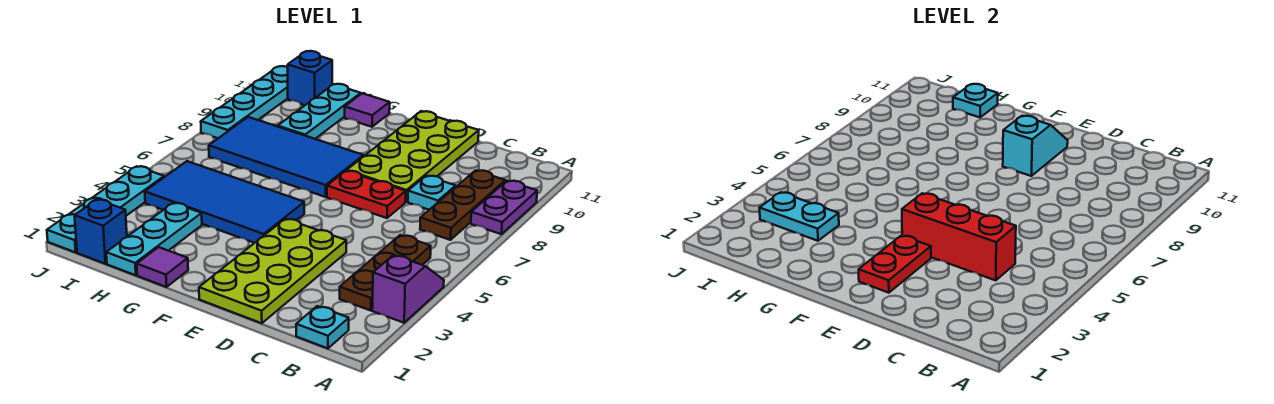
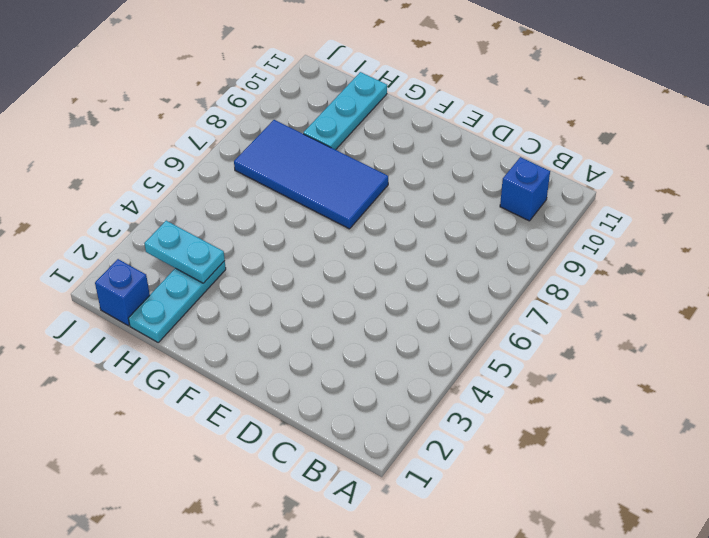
blue 1x1 brick [500,157,550,221] -> blue 1x1 brick moved to [288,51,332,105]
none -> purple 1x2 slope [372,255,444,323]
none -> purple 1x2 plate [471,181,537,234]
none -> cyan 1x1 plate [296,306,349,348]

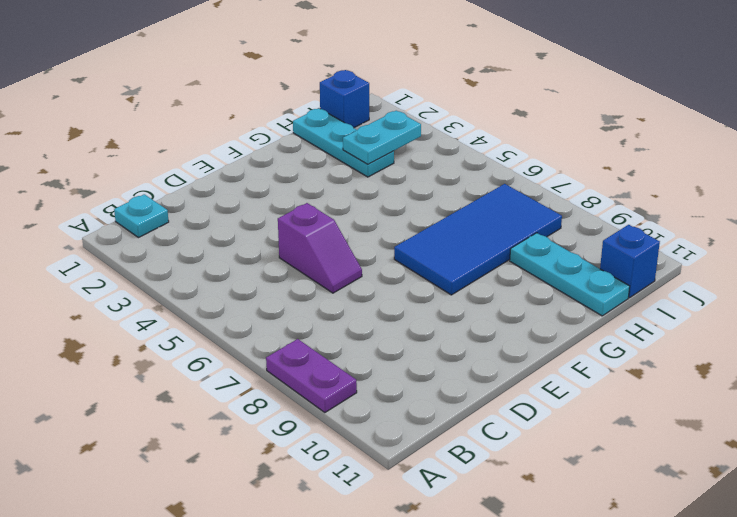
purple 1x2 slope [278,203,362,293] -> purple 1x2 slope moved to [372,255,444,323]
none -> brown 1x3 plate [340,235,431,311]
none -> brown 1x3 plate [420,170,505,240]
none -> cyan 1x1 plate [408,176,456,210]

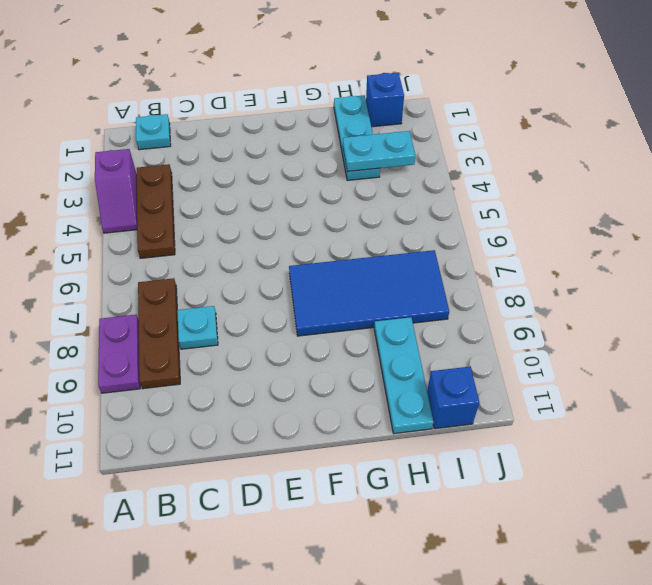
none -> lime 2x4 plate [199,219,346,323]
none -> red 1x2 plate [327,171,406,218]
none -> lime 2x4 plate [347,111,479,202]

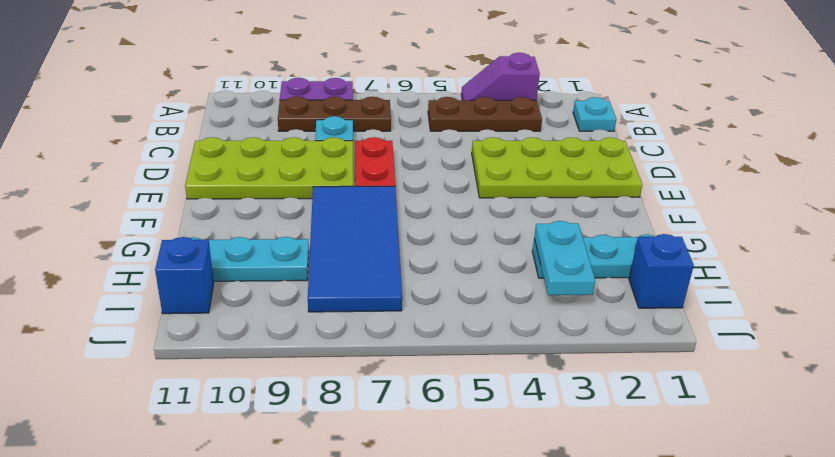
none -> blue 2x4 tile [145,161,304,243]
none -> purple 1x1 tile [137,247,188,287]
none -> purple 1x1 tile [345,93,390,127]

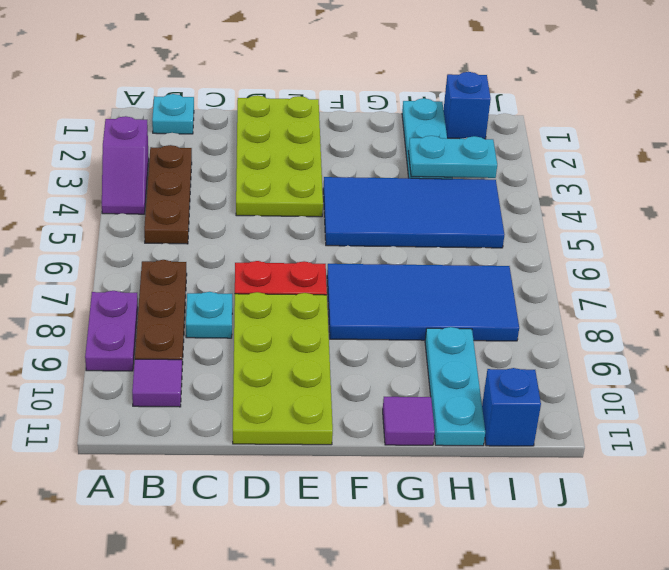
purple 1x1 tile [132,359,182,407] -> purple 1x1 tile moved to [137,247,188,287]
none -> cyan 1x4 plate [47,166,164,252]
none -> cyan 1x4 plate [201,66,288,138]
none -> red 1x3 brick [902,193,1016,280]

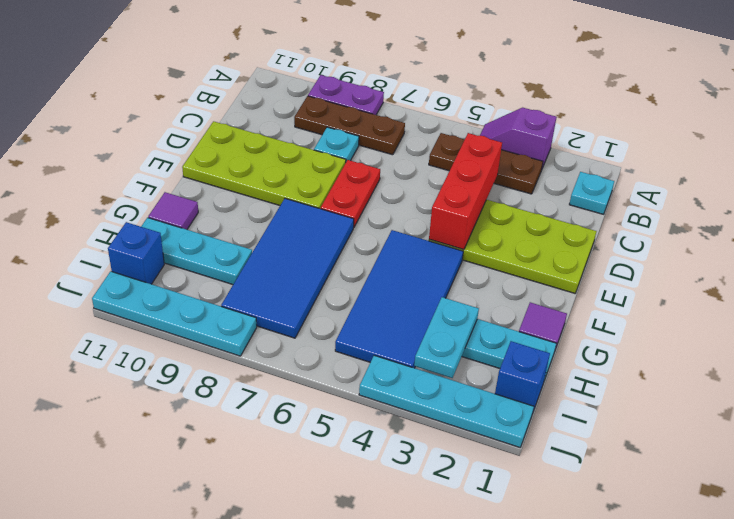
none -> red 1x2 plate [859,236,931,293]
none -> cyan 1x2 slope [1003,116,1068,176]
none -> cyan 1x1 plate [953,84,998,117]

